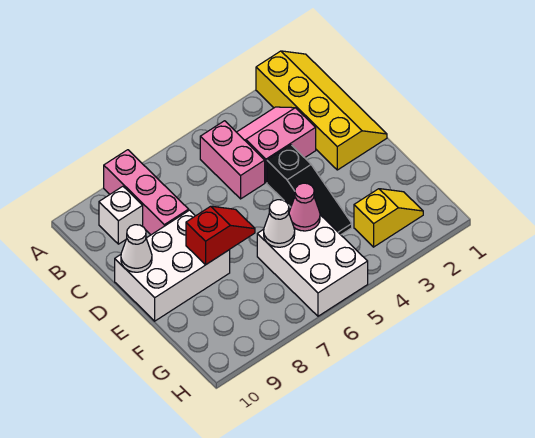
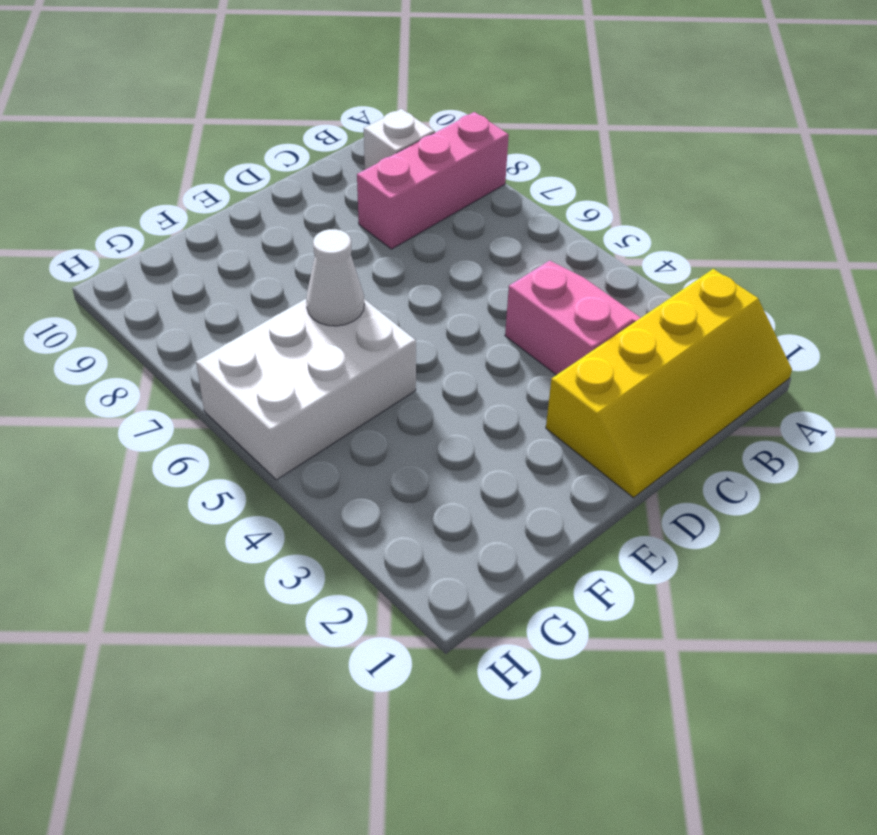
none -> pink 1x2 brick [200,121,265,199]
none -> black 1x3 slope [267,145,352,235]
none -> white 2x3 brick [115,210,230,321]

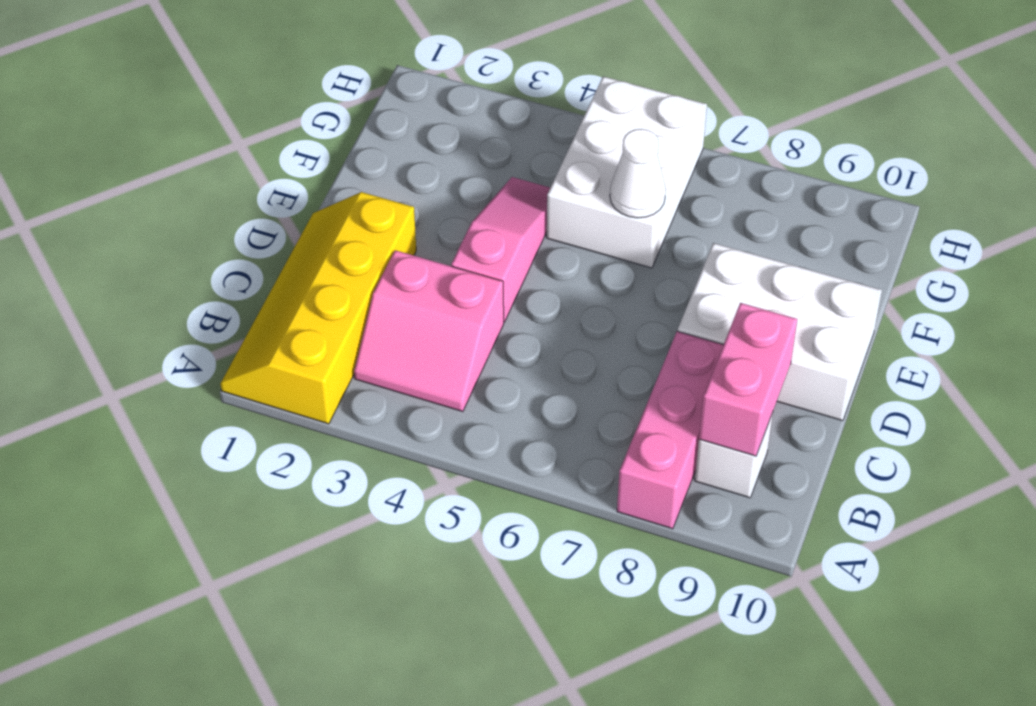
pink 1x2 brick [699,303,797,456] -> pink 1x2 brick moved to [200,121,265,199]
pink 1x3 slope [451,177,550,322] -> black 1x3 slope [267,145,352,235]
none -> yellow 1x2 slope [354,189,423,247]
none -> white 1x1 cone [121,225,152,272]
none -> red 1x2 slope [186,206,255,265]

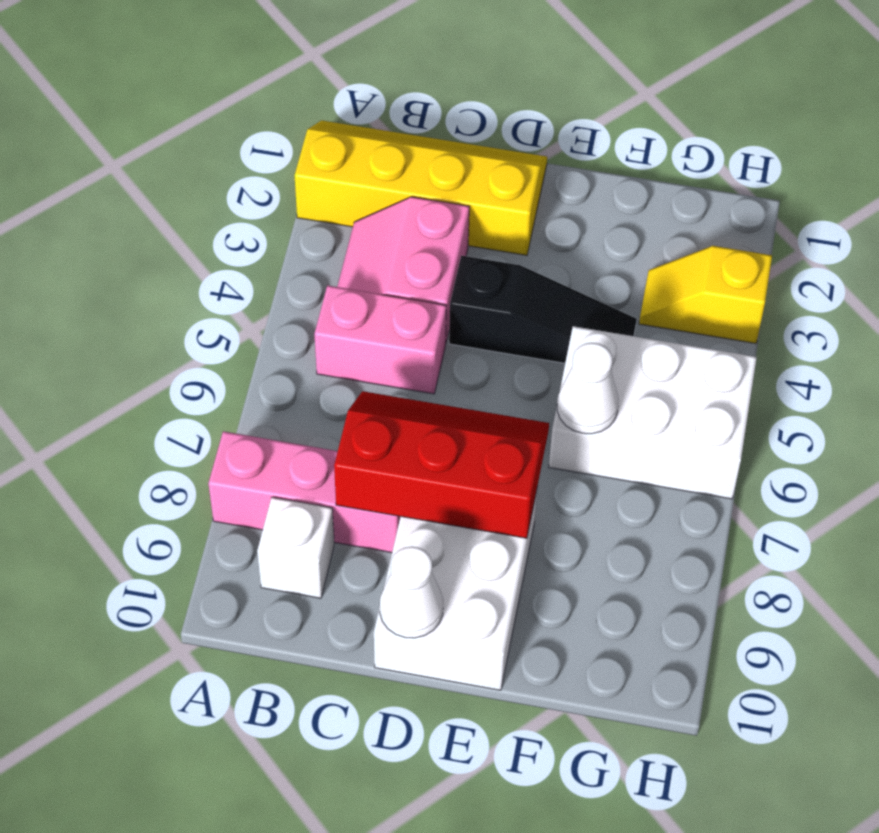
red 2x3 slope [334,391,549,538] -> red 1x2 slope [186,206,255,265]
yellow 1x2 slope [639,246,772,343] -> yellow 1x2 slope turned to [354,189,423,247]
none -> pink 1x1 cone [289,183,320,231]

